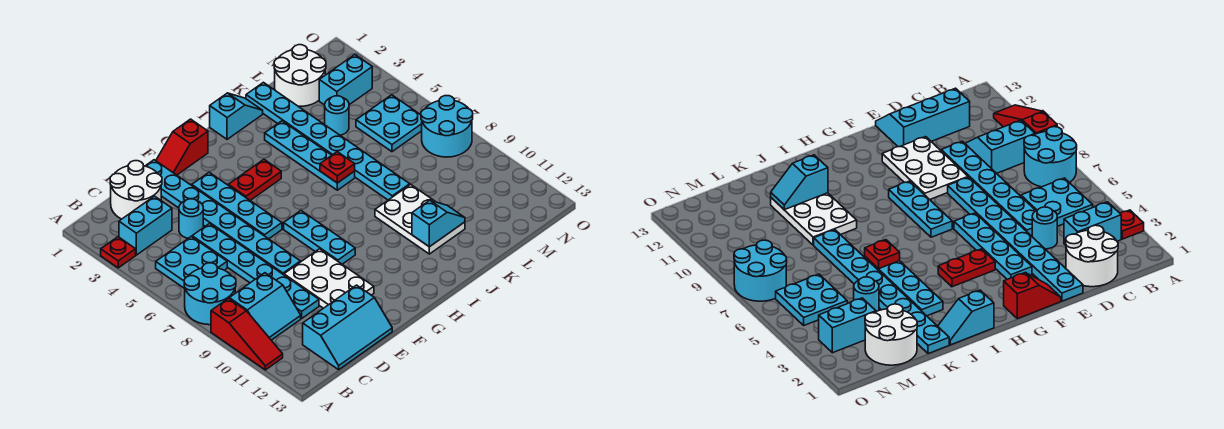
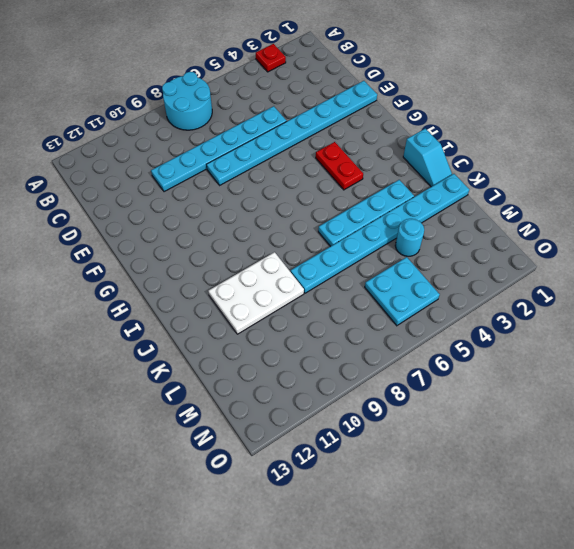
none -> red 1x3 slope [211,298,283,370]
none -> cyan 1x2 brick [119,196,172,255]
none -> cyan 2x2 plate [156,236,227,289]

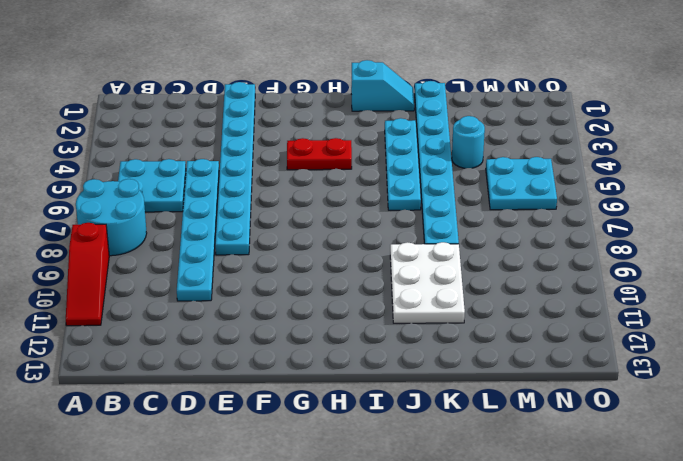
none -> red 1x1 plate [101,237,136,268]
none -> cyan 1x2 brick [119,196,172,255]
none -> cyan 2x2 slope [229,273,301,340]

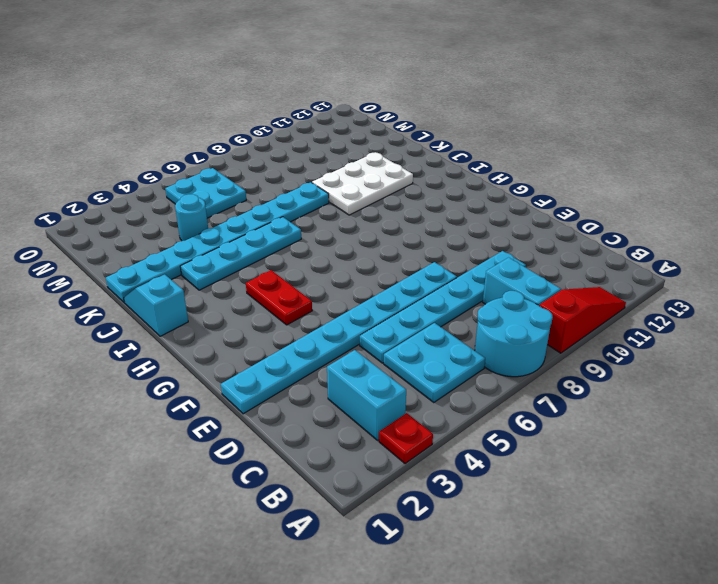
none -> white 2x2 round brick [110,161,162,219]
none -> cyan 2x3 slope [303,285,392,370]
none -> cyan 1x1 round brick [179,199,203,238]

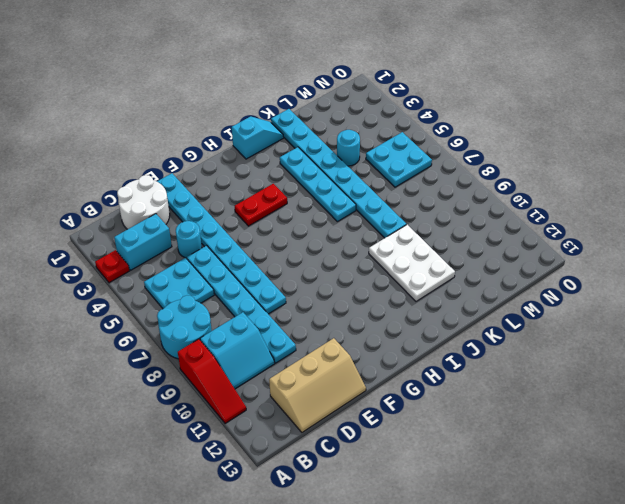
tan 2x3 slope [269,338,366,432] -> cyan 2x3 slope [303,285,392,370]
none -> white 2x3 plate [284,249,374,308]
none -> red 1x2 slope [156,119,208,175]
none -> cyan 1x4 plate [192,172,282,239]

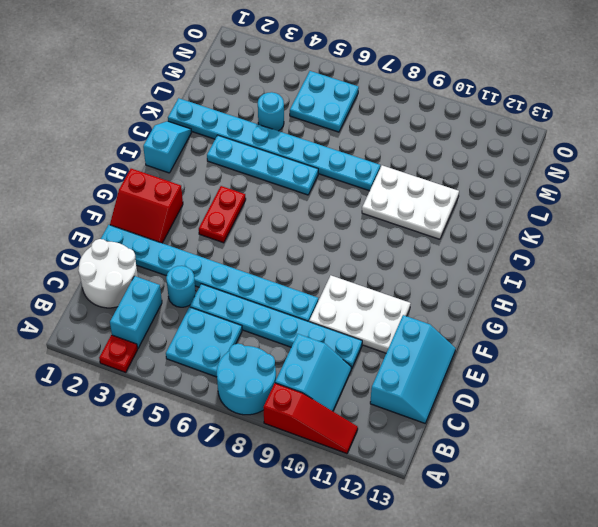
red 2x2 slope [110,169,183,243] -> red 1x2 slope [156,119,208,175]
none -> cyan 1x4 plate [192,172,282,239]
none -> cyan 1x3 plate [284,211,355,264]
none -> white 2x2 round brick [274,45,326,106]

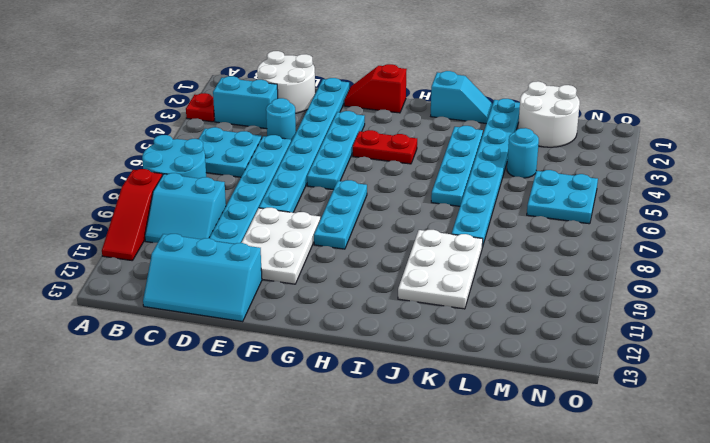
none -> cyan 1x2 brick [319,55,372,105]
none -> cyan 2x2 round brick [421,96,473,157]
none -> red 1x1 plate [320,152,355,183]

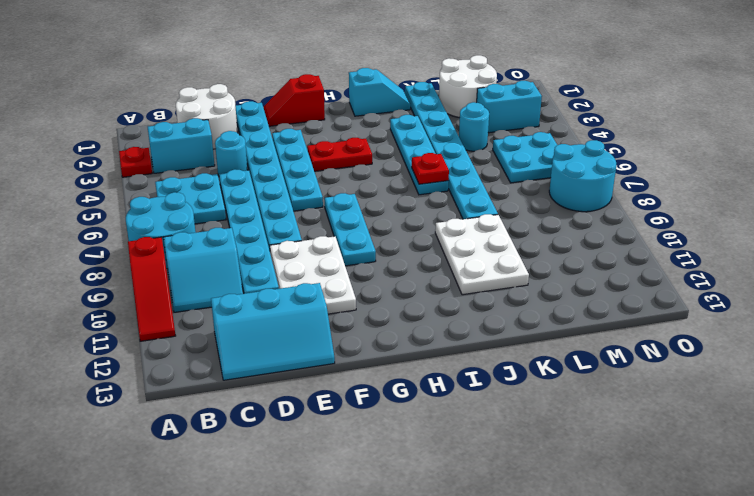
none -> cyan 1x2 slope [412,200,465,247]

